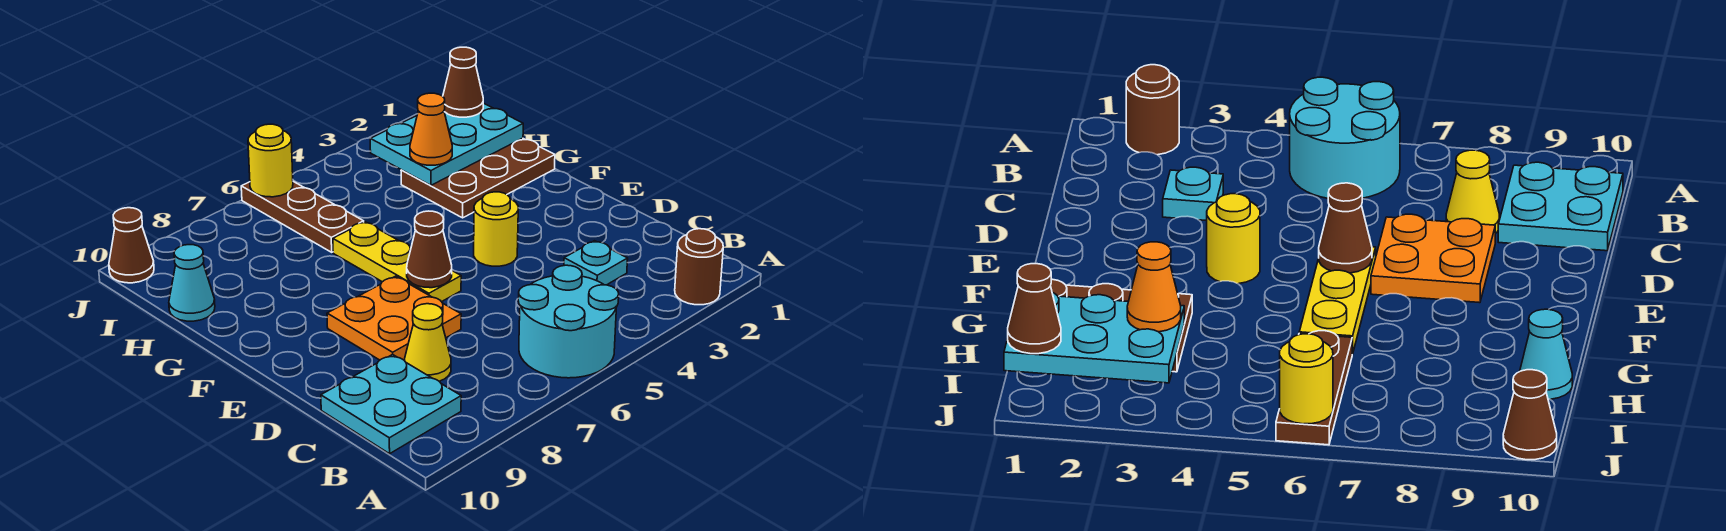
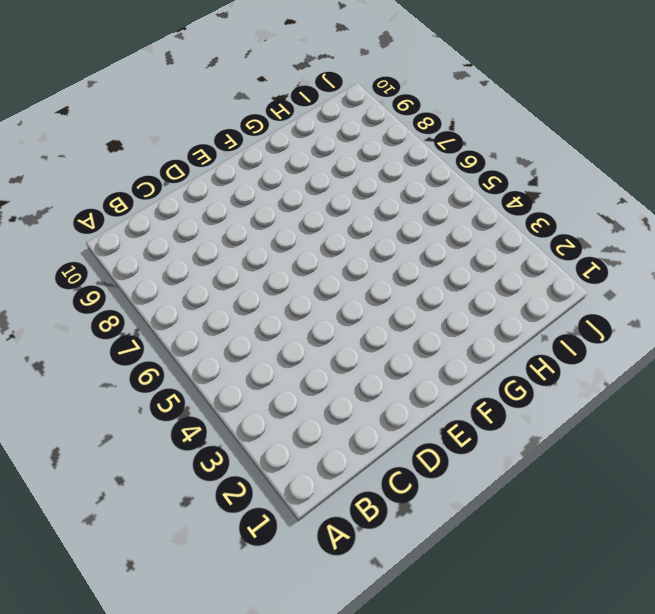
none -> brown 1x1 round brick [675,229,723,305]
none -> cyan 2x2 round brick [518,265,619,378]
none -> cyan 2x2 plate [321,354,461,454]

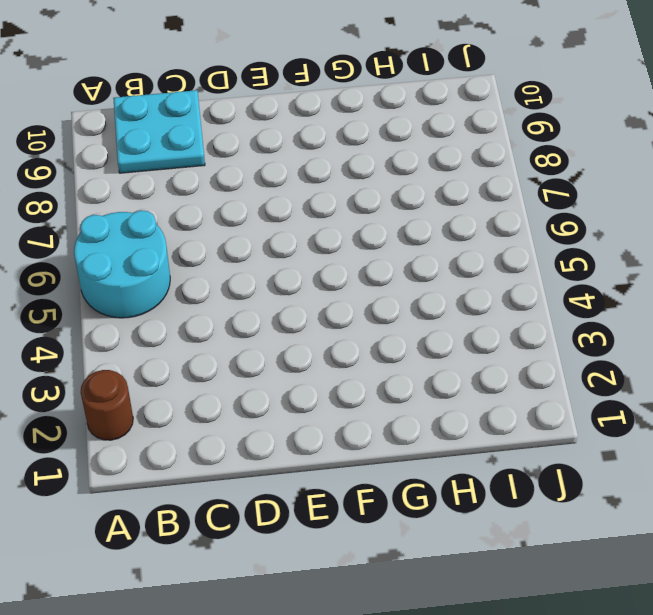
none -> cyan 1x1 plate [564,241,628,285]
none -> yellow 1x1 cone [404,304,451,381]
none -> orange 2x2 plate [327,276,461,360]

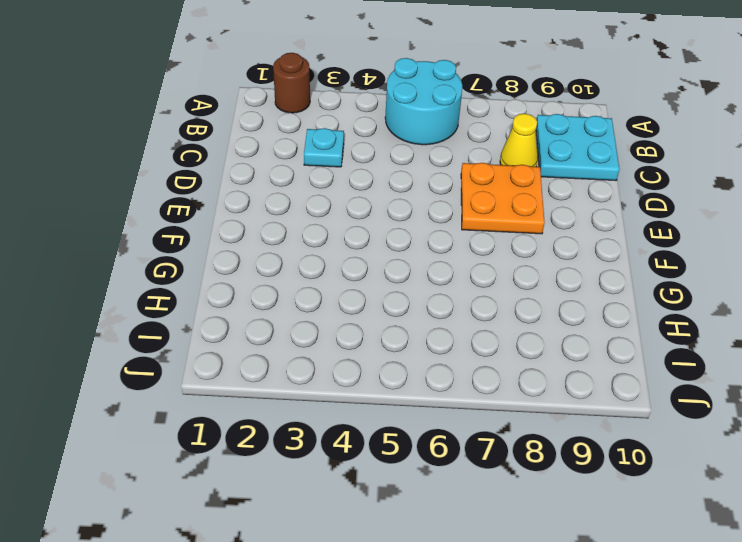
none -> yellow 1x1 round brick [474,192,518,266]
none -> yellow 1x3 plate [333,222,461,302]
none -> brown 2x3 plate [401,138,555,218]

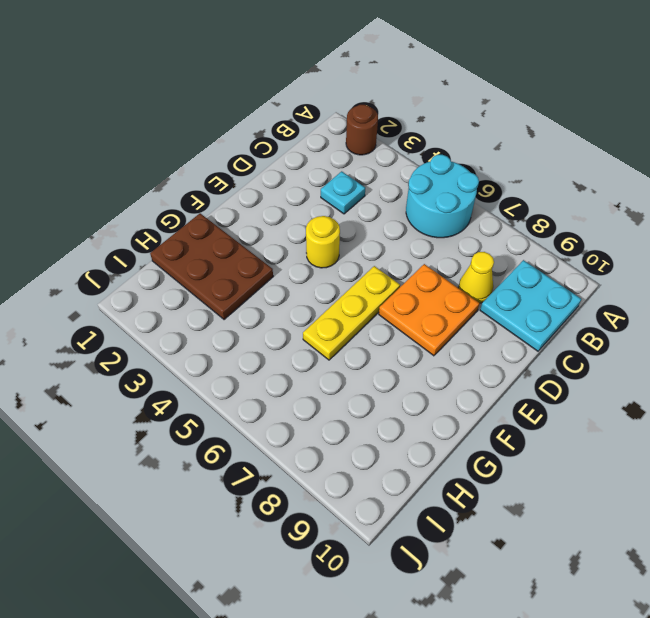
none -> brown 1x3 plate [241,181,364,252]
none -> cyan 1x1 cone [169,245,215,321]
none -> brown 1x1 cone [109,208,154,283]

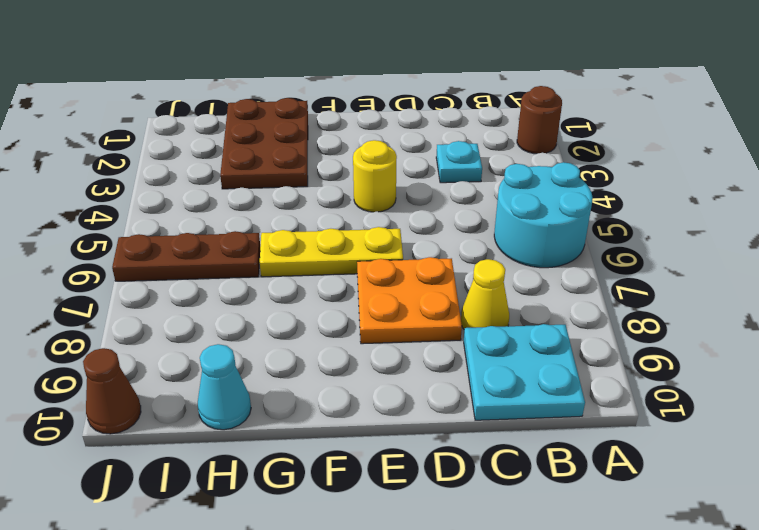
none -> brown 1x1 cone [407,211,452,288]
none -> cyan 2x3 plate [370,103,523,185]
none -> yellow 1x1 round brick [248,124,293,197]

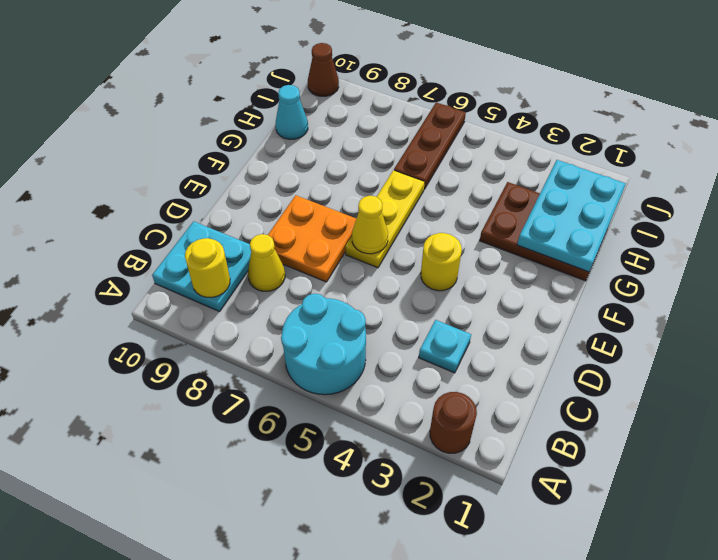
yellow 1x1 round brick [185,238,230,297] -> yellow 1x1 round brick moved to [248,124,293,197]
yellow 1x1 cone [352,196,388,254] -> brown 1x1 cone [407,211,452,288]
cyan 2x3 plate [517,160,626,272] -> cyan 2x3 plate turned to [370,103,523,185]
none -> orange 1x1 cone [410,93,452,165]
none -> brown 1x1 cone [443,47,483,117]

